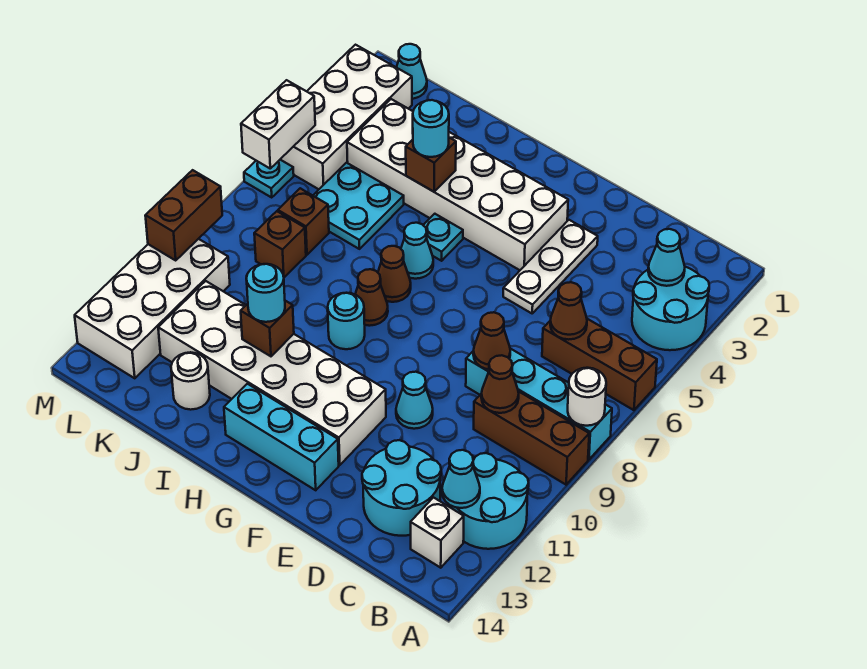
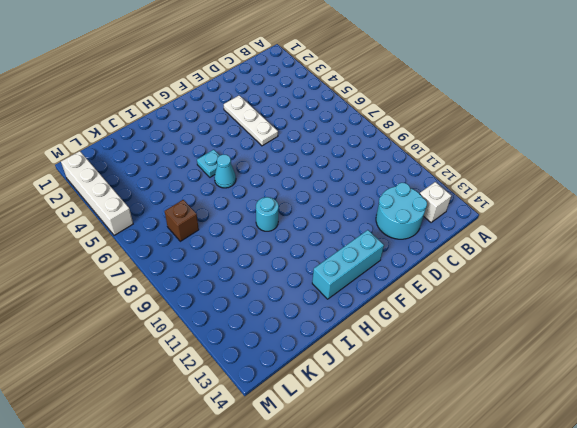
white 1x4 brick [61,151,133,236] -> white 2x4 brick [280,45,412,189]
none -> cyan 2x2 round brick [632,267,709,350]
none -> brown 1x3 brick [542,319,657,410]
none -> cyan 1x4 brick [466,349,612,460]
none -> brown 1x3 brick [474,391,589,485]

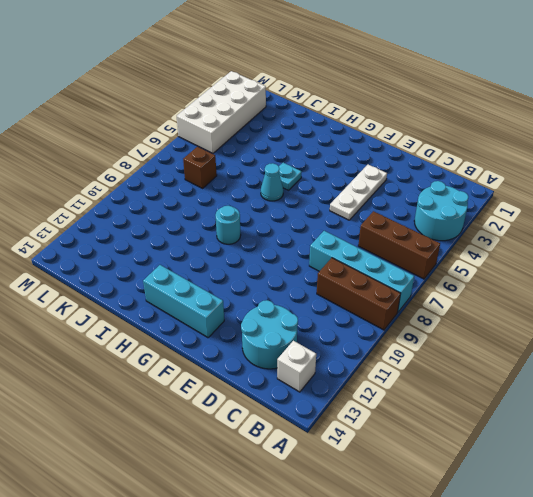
none -> cyan 2x2 round brick [450,453,529,549]
none -> cyan 1x1 cone [396,372,433,429]
none -> white 2x6 brick [347,99,568,270]
none -> white 2x6 brick [158,281,386,465]

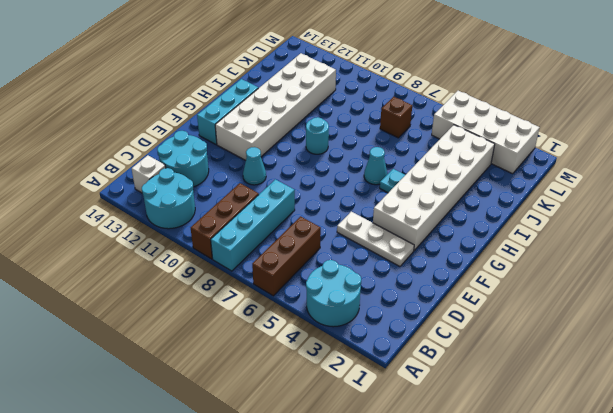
none -> brown 1x1 cone [378,246,411,302]
none -> brown 1x1 cone [355,269,388,326]
none -> cyan 2x2 plate [313,163,404,249]
none -> white 1x1 round brick [171,352,210,410]

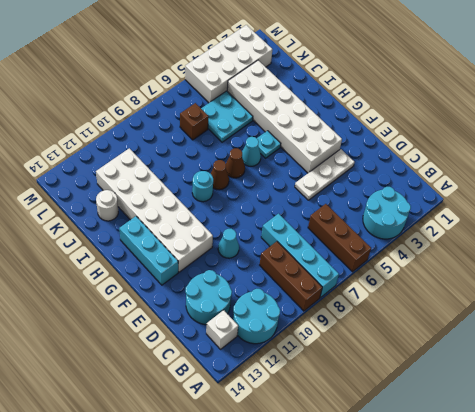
none -> brown 1x1 brick [254,211,306,277]
none -> cyan 1x1 cone [397,44,427,99]
none -> white 2x4 brick [75,239,230,378]
none -> cyan 1x1 plate [244,160,294,197]

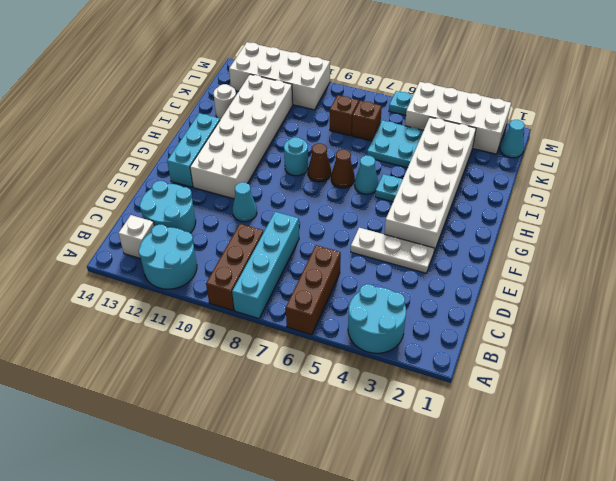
none -> white 1x1 round brick [568,368,606,426]
none -> cyan 1x1 cone [648,229,685,286]
none -> cyan 1x1 cone [442,450,480,508]
none -> brown 1x1 cone [550,282,587,340]

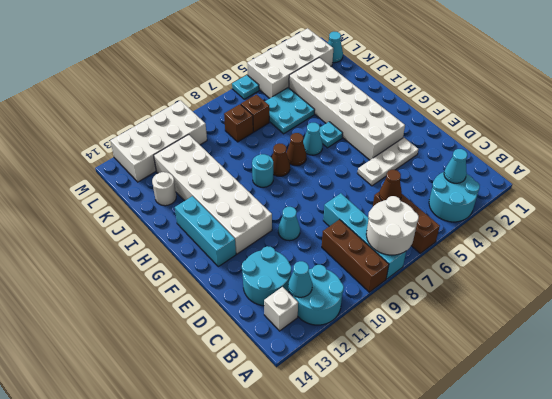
white 2x2 round brick [366,196,419,255] -> white 1x1 round brick [568,368,606,426]
none -> brown 1x1 cone [481,355,519,413]
none -> brown 1x1 cone [473,312,510,369]
none -> brown 1x1 brick [406,138,456,192]
none -> brown 1x1 brick [241,301,294,356]

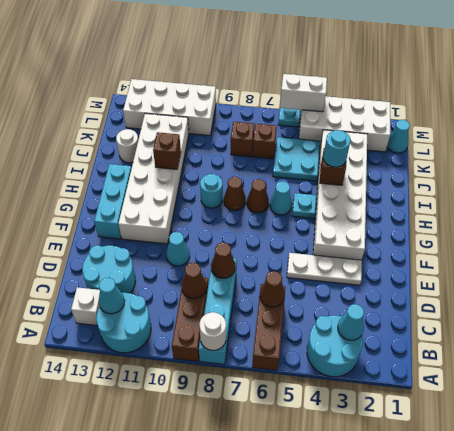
none -> brown 1x2 brick [145,170,222,260]
none -> cyan 1x1 round brick [246,264,285,322]

